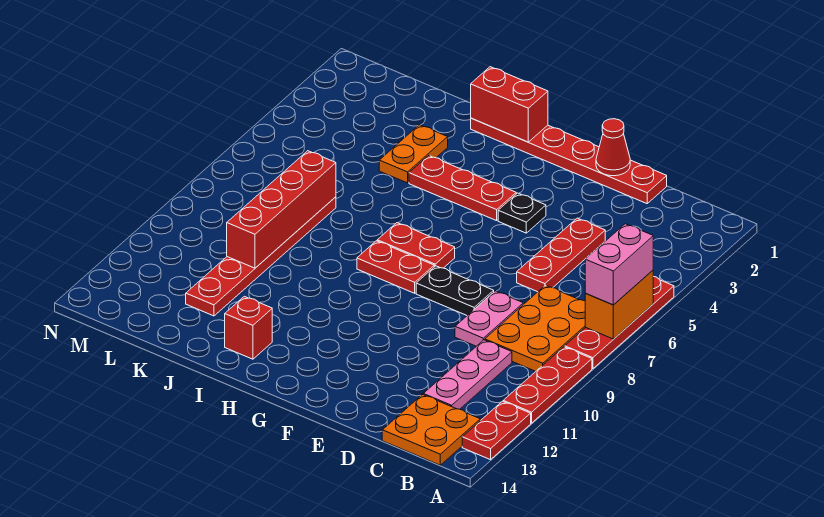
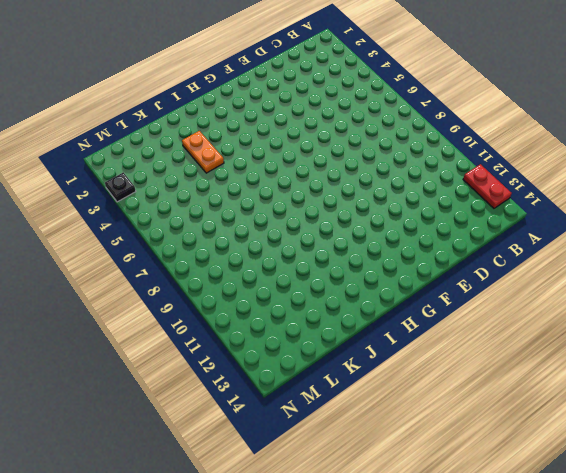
black 1x1 plate [105,172,136,202] -> black 1x1 plate moved to [498,193,546,233]
none -> red 1x4 plate [565,276,674,369]
none -> red 1x3 plate [503,347,592,423]
none -> orange 2x3 plate [485,285,585,371]

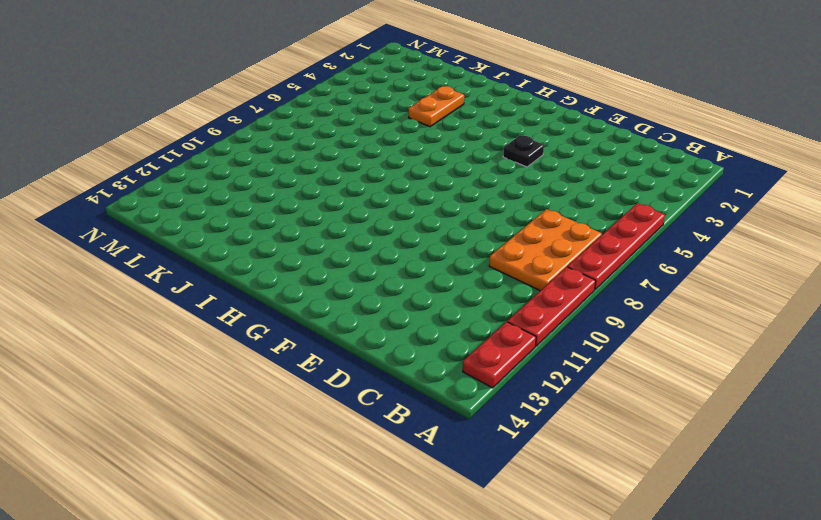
none -> orange 2x2 plate [382,395,480,465]
none -> pink 1x3 plate [423,340,512,409]
none -> red 1x6 plate [471,118,667,204]

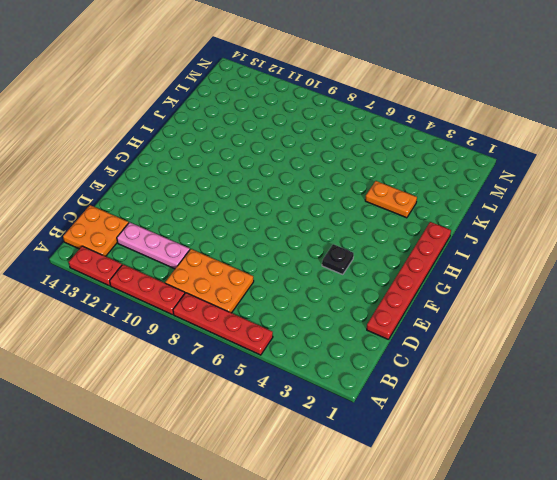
none -> red 1x3 plate [517,218,605,292]
none -> pink 1x2 plate [455,291,523,346]
none -> black 1x2 plate [416,266,494,315]

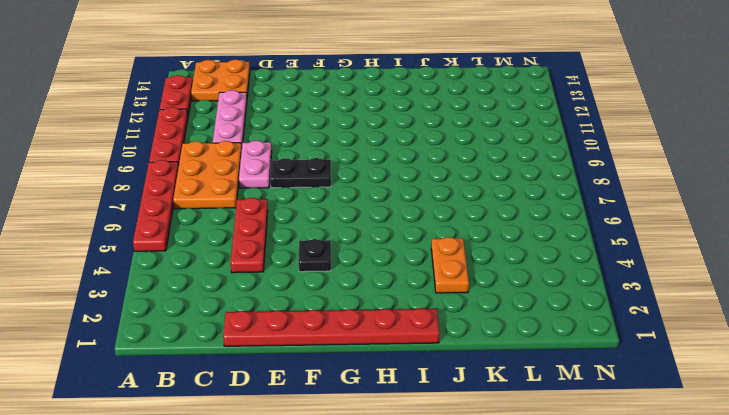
none -> red 1x3 plate [409,155,516,221]
none -> red 1x2 plate [377,223,455,268]
none -> red 1x2 plate [357,241,434,293]

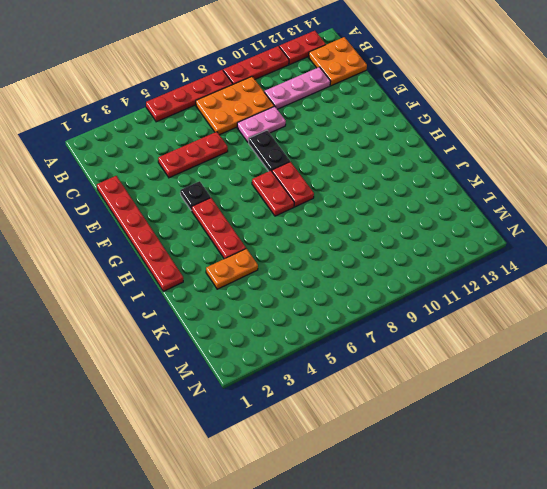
none -> red 1x1 brick [225,296,272,359]
none -> red 1x6 plate [186,197,336,316]
none -> orange 1x2 brick [585,270,653,339]

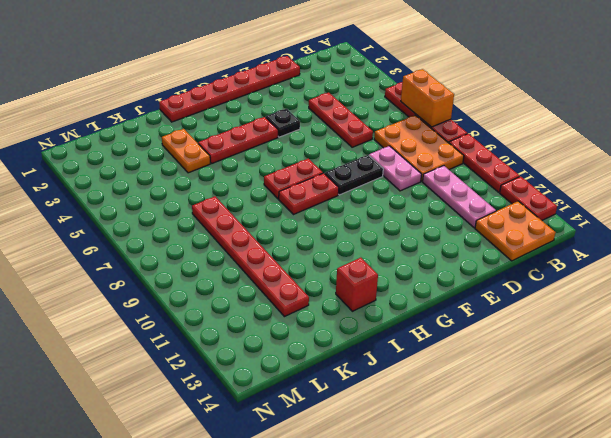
none -> red 1x1 cone [596,119,630,176]
none -> red 1x2 brick [471,67,548,142]
none -> red 1x4 brick [227,151,336,268]

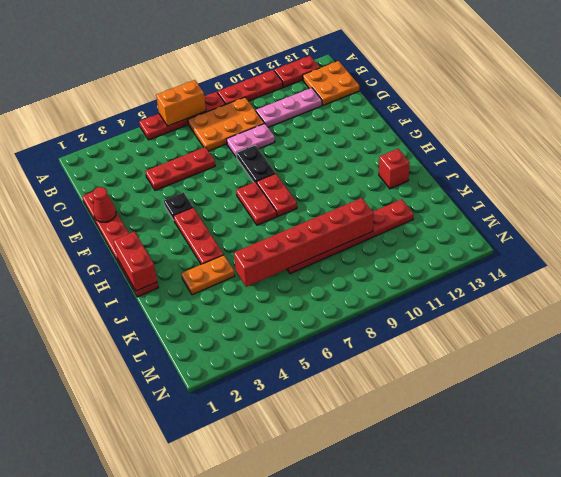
red 1x6 brick [234,198,374,287] -> red 1x4 brick [227,151,336,268]
none -> pink 1x2 brick [585,224,653,305]

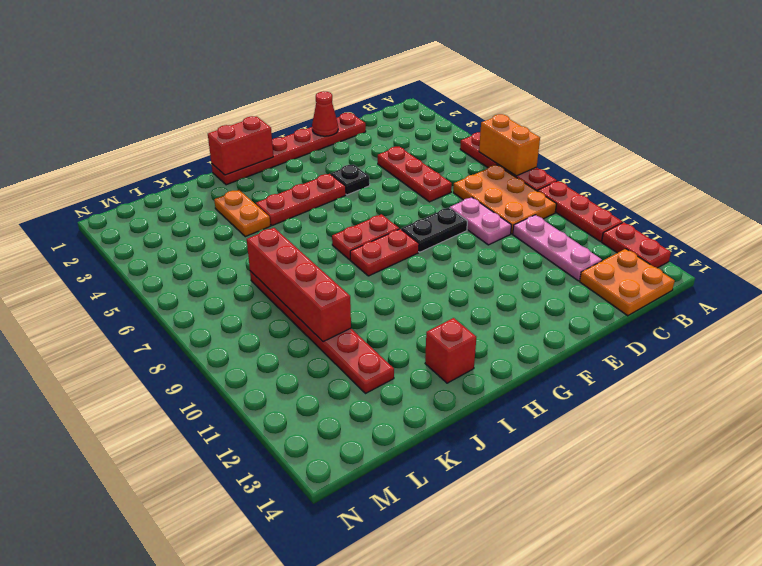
none -> pink 1x2 brick [585,224,653,305]

